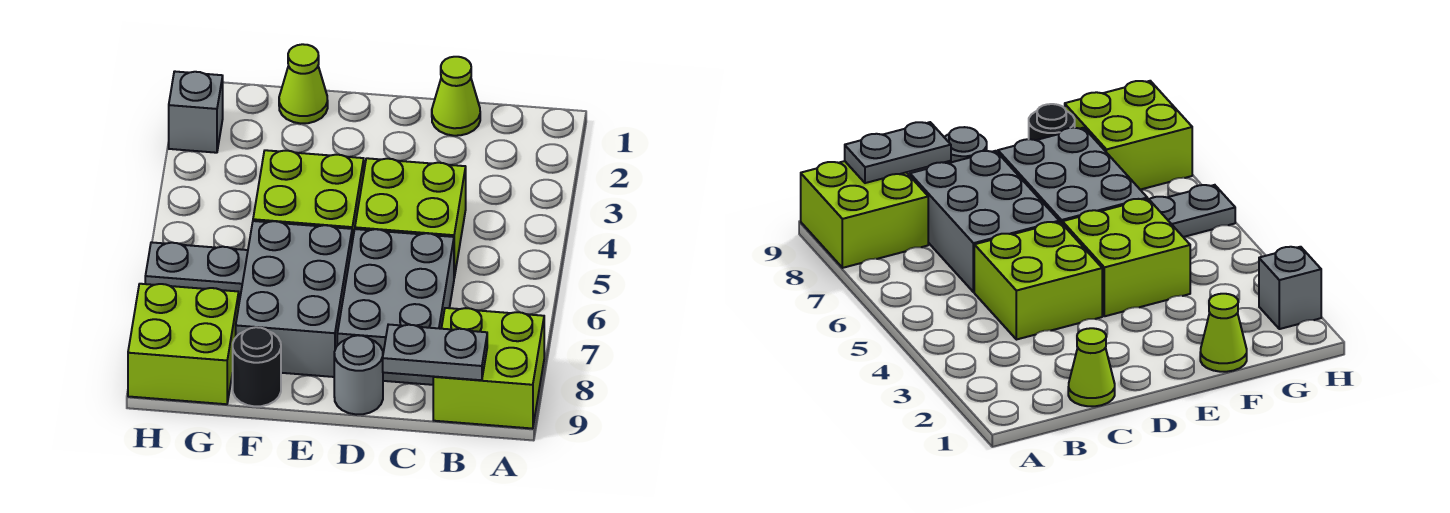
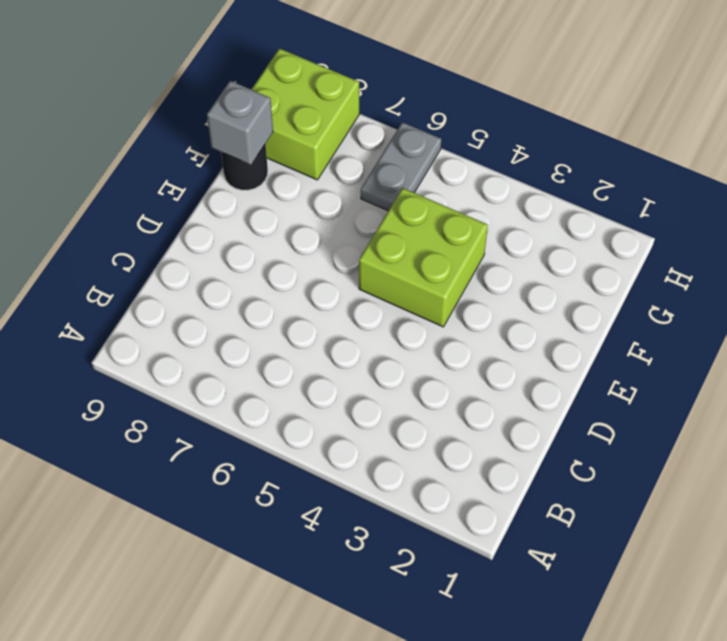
grey 1x1 brick [207,81,273,165] -> grey 1x1 brick moved to [169,71,223,153]
none -> lime 2x2 brick [433,308,544,429]
none -> lime 1x1 cone [432,57,480,136]
none -> lime 2x2 brick [355,158,466,277]

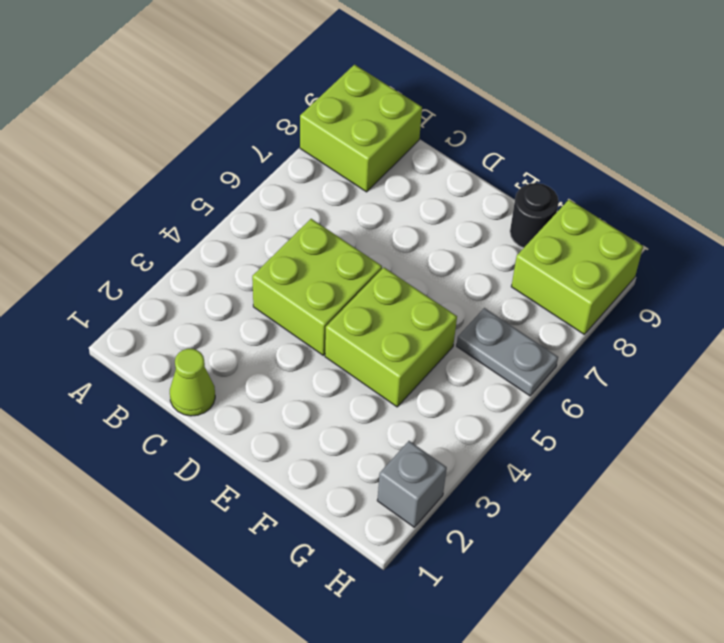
none -> grey 2x3 brick [337,229,454,385]
none -> grey 1x1 round brick [334,335,383,415]
none -> grey 2x3 brick [236,221,352,377]

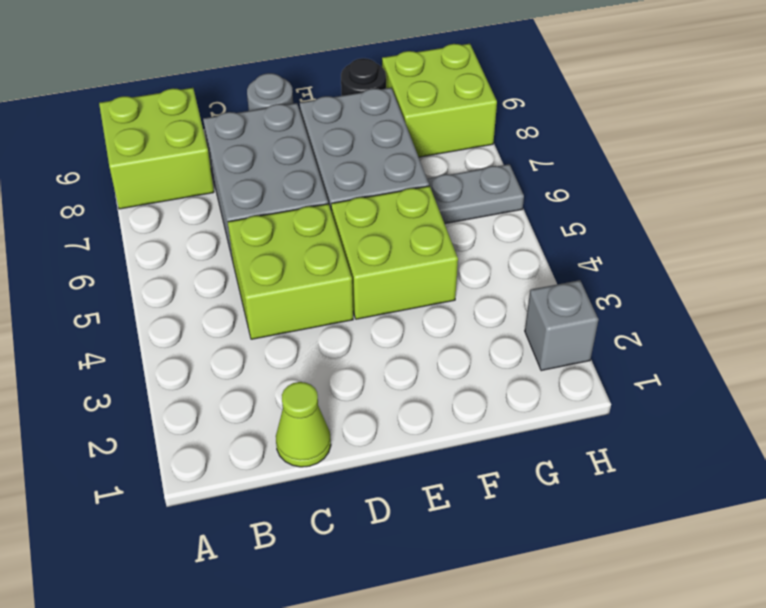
none -> lime 1x1 cone [279,44,328,124]
none -> grey 1x2 plate [383,324,487,380]

